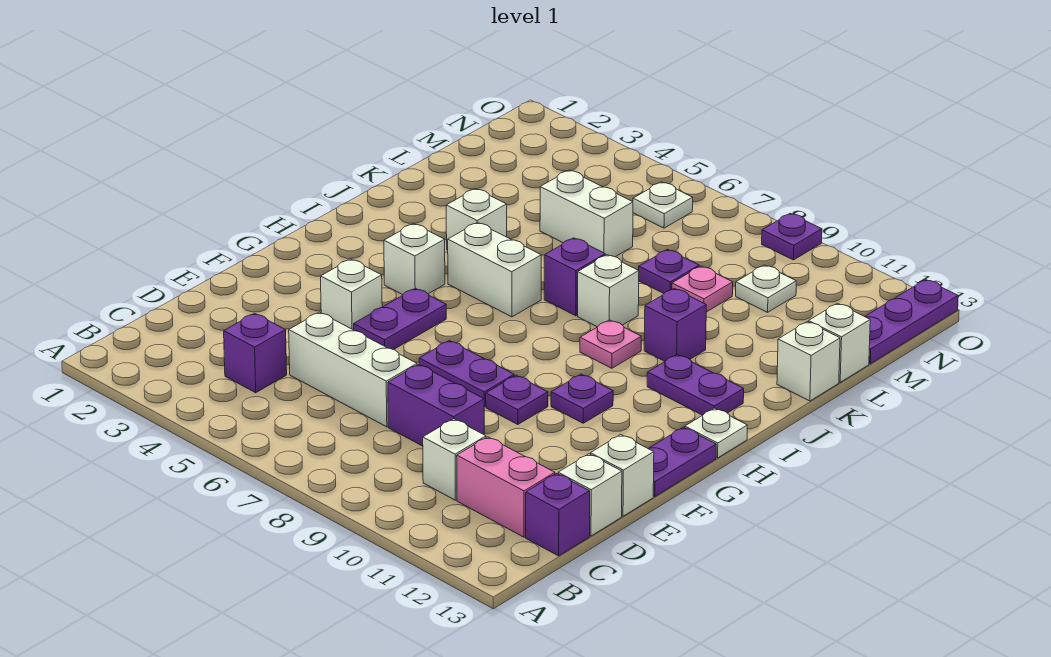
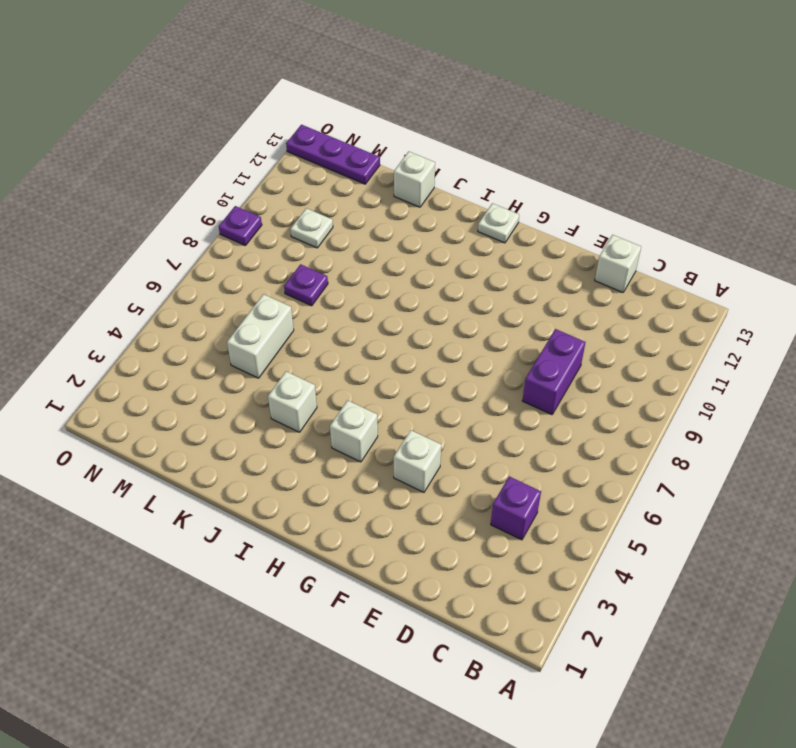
none -> white 1x1 brick [423,419,486,500]
none -> pink 1x2 brick [457,437,555,537]
none -> purple 1x1 brick [526,473,590,556]
none -> white 1x3 brick [289,312,417,427]

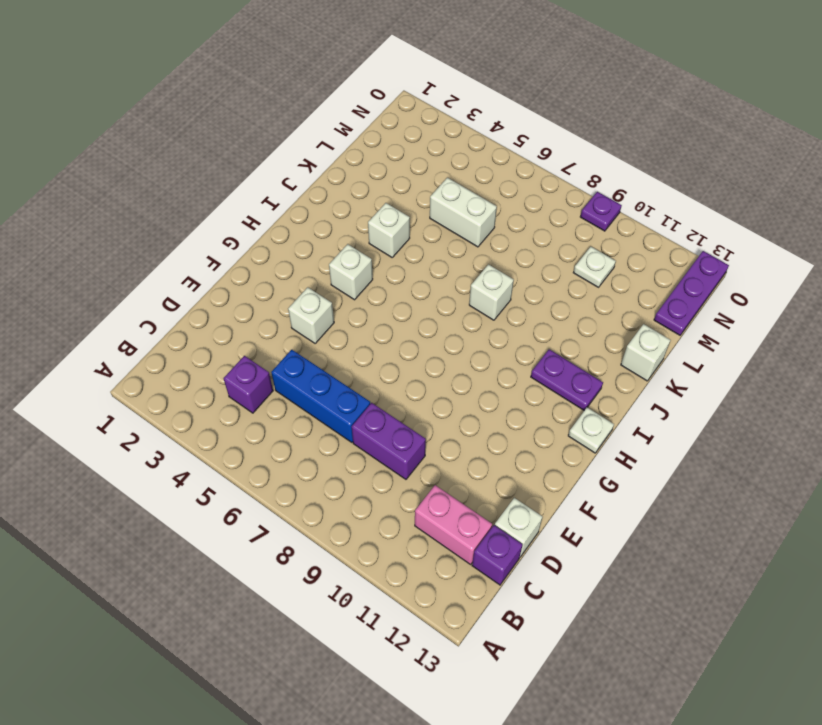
blue 1x3 brick [271,350,370,442] -> white 1x3 brick [289,312,417,427]
none -> white 1x1 brick [423,419,486,500]
none -> white 1x1 brick [590,435,654,516]
none -> purple 1x2 plate [354,288,446,350]
none -> purple 1x2 plate [419,341,514,407]

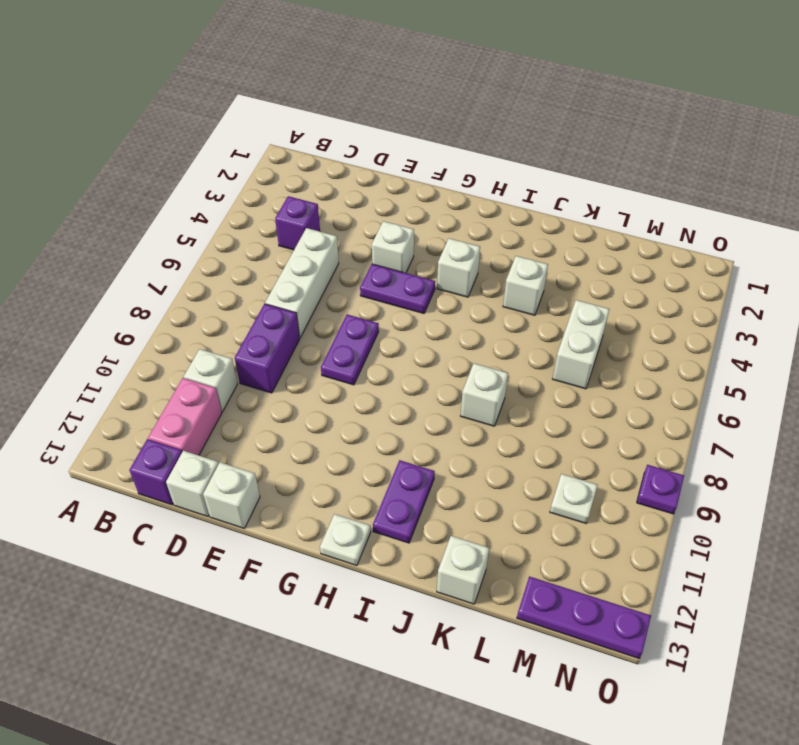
none -> purple 1x1 plate [486,375,548,425]
none -> purple 1x2 plate [648,427,716,497]
none -> purple 1x1 plate [551,374,613,423]
none -> white 1x2 brick [448,222,541,317]

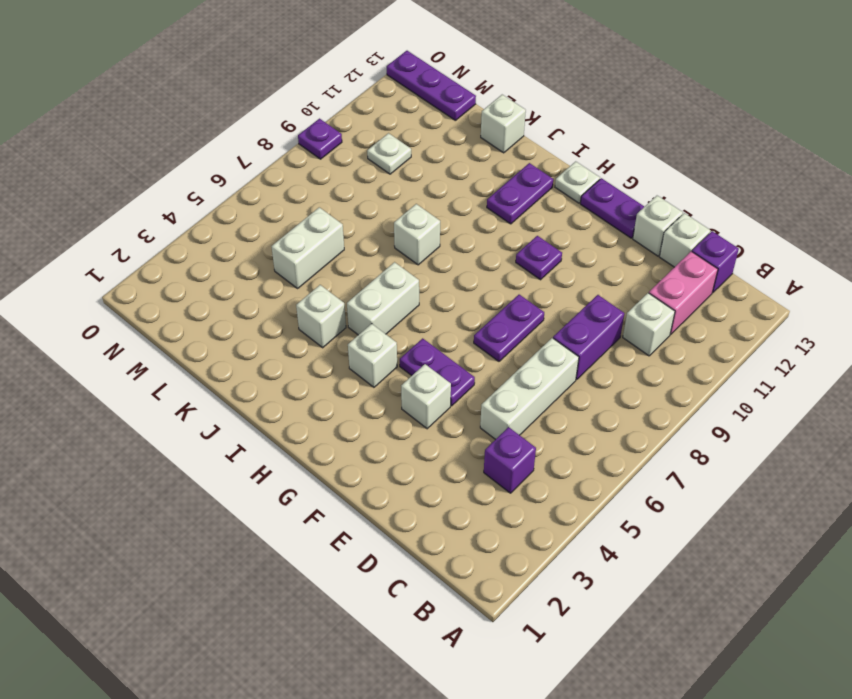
none -> purple 1x1 plate [486,375,548,425]
none -> pink 1x1 plate [580,320,641,368]
none -> purple 1x1 brick [544,238,605,316]
none -> purple 1x1 brick [644,288,706,361]

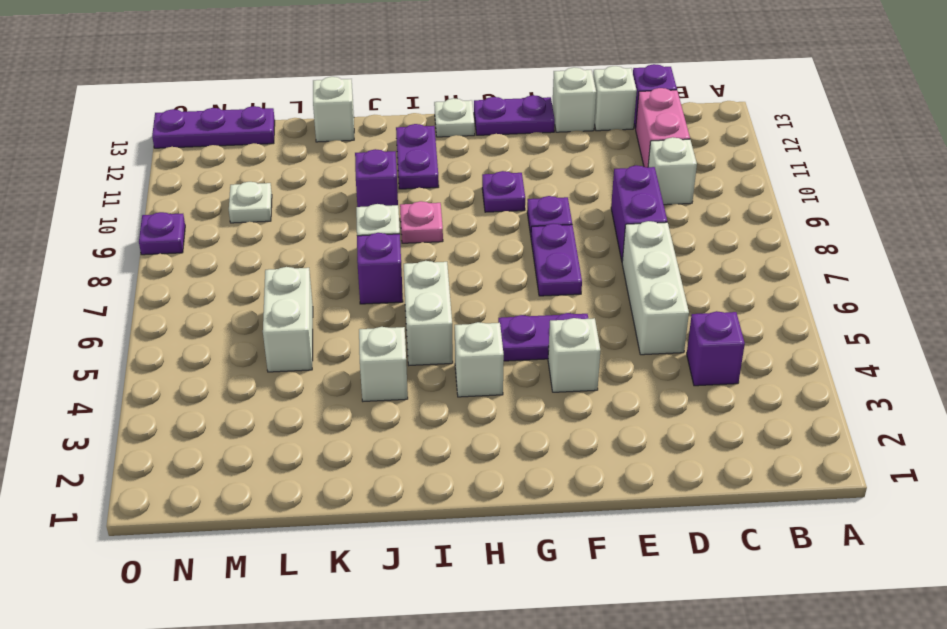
none -> purple 1x1 plate [639,250,699,293]
none -> pink 1x1 plate [672,266,733,312]
none -> white 1x1 brick [809,303,870,382]
none -> white 1x1 plate [633,182,693,228]

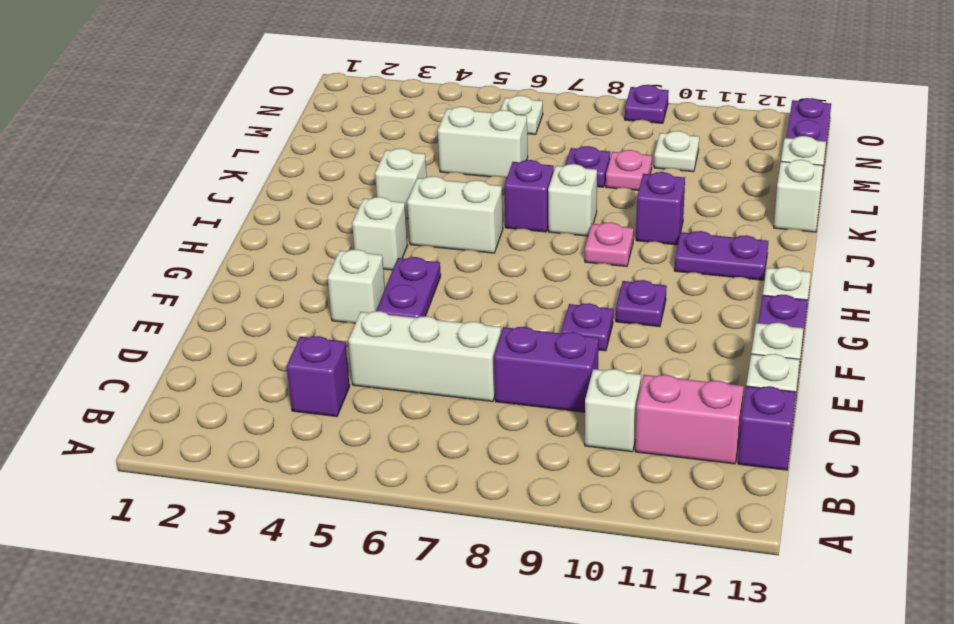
none -> purple 1x2 plate [419,341,514,407]

